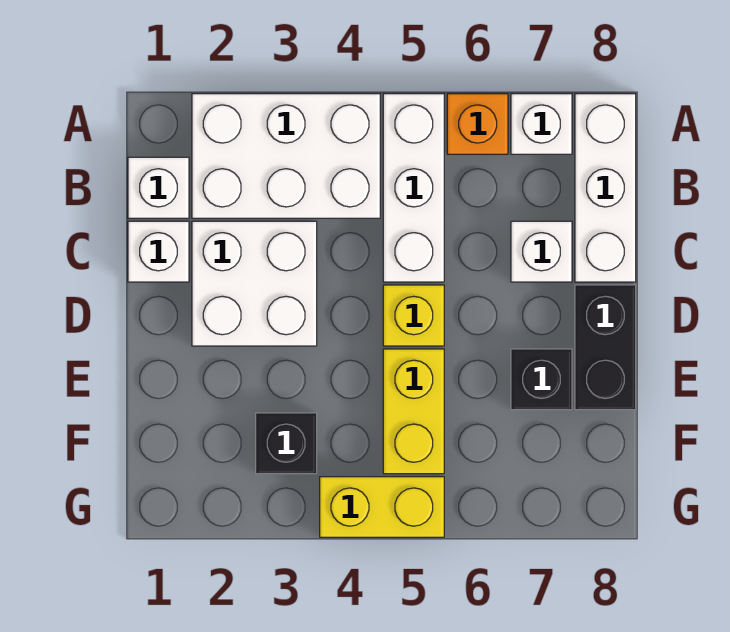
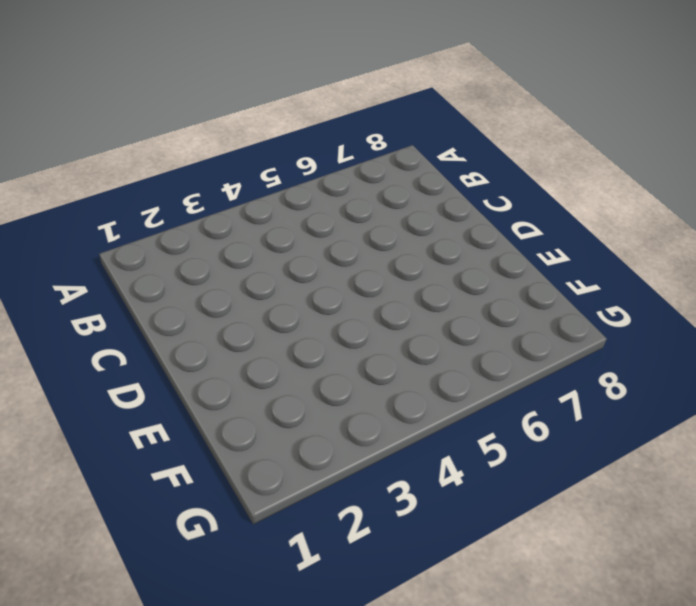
none -> white 2x3 brick [192,94,380,218]
none -> white 1x3 brick [383,94,444,282]
none -> orange 1x1 brick [447,94,508,154]

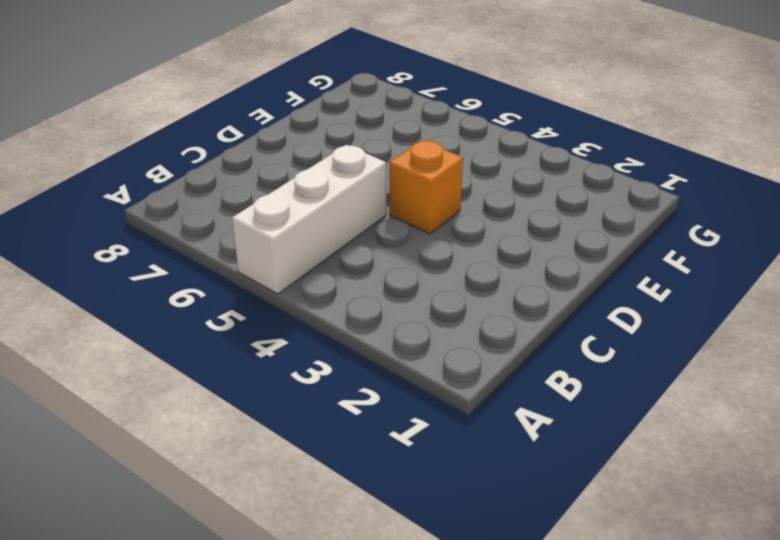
orange 1x1 brick [390,140,463,234] -> orange 1x1 brick moved to [447,94,508,154]
none -> white 2x3 brick [192,94,380,218]
none -> white 1x1 brick [511,94,572,154]
none -> white 1x3 brick [575,94,636,282]

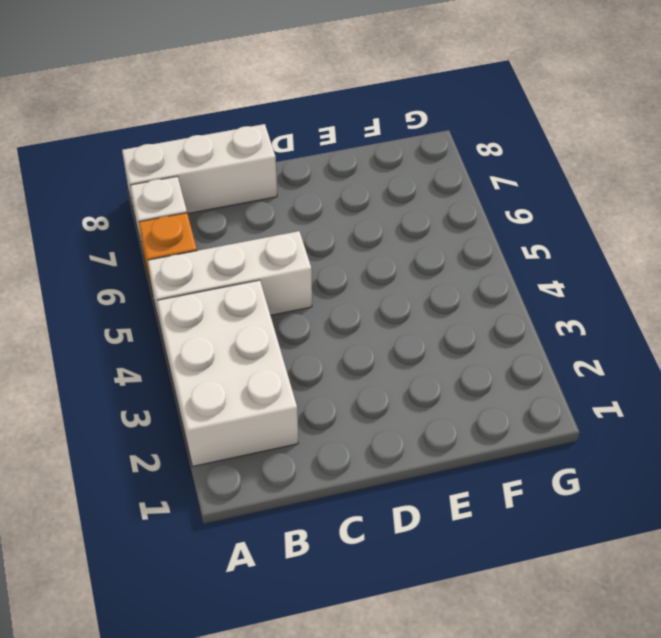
none -> white 1x1 brick [128,157,189,218]
none -> white 1x1 brick [128,221,189,282]
none -> white 2x2 brick [192,221,317,346]

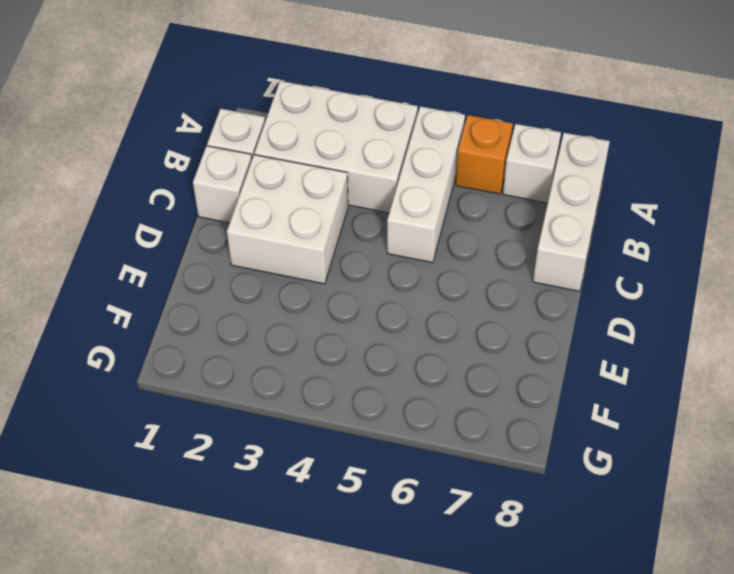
none -> white 1x1 brick [511,221,572,282]
none -> yellow 1x1 brick [383,285,444,346]
none -> black 1x2 brick [575,285,636,410]

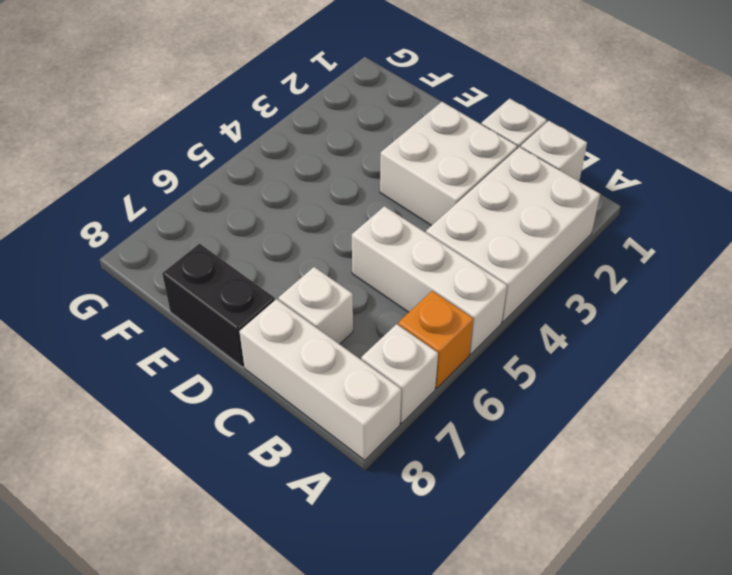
none -> yellow 1x1 brick [383,285,444,346]
none -> yellow 1x2 brick [383,349,444,474]
none -> black 1x1 brick [511,349,572,410]

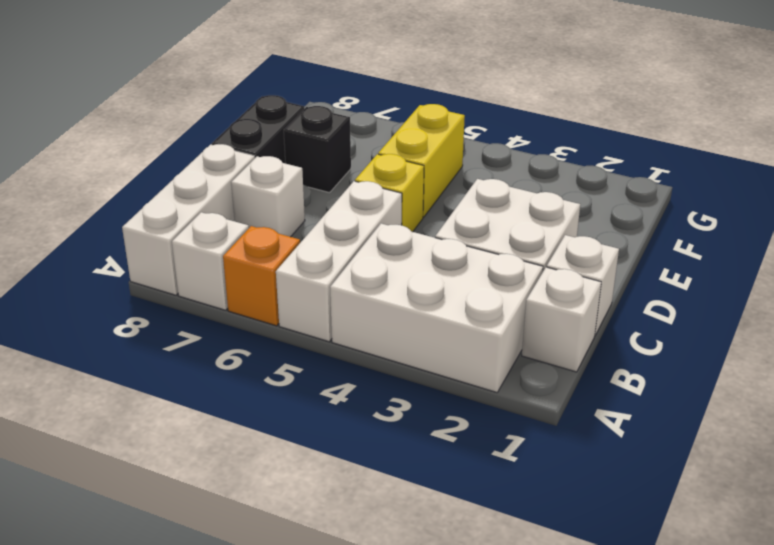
none -> black 1x1 brick [256,413,317,474]
none -> yellow 1x2 brick [320,477,444,537]

